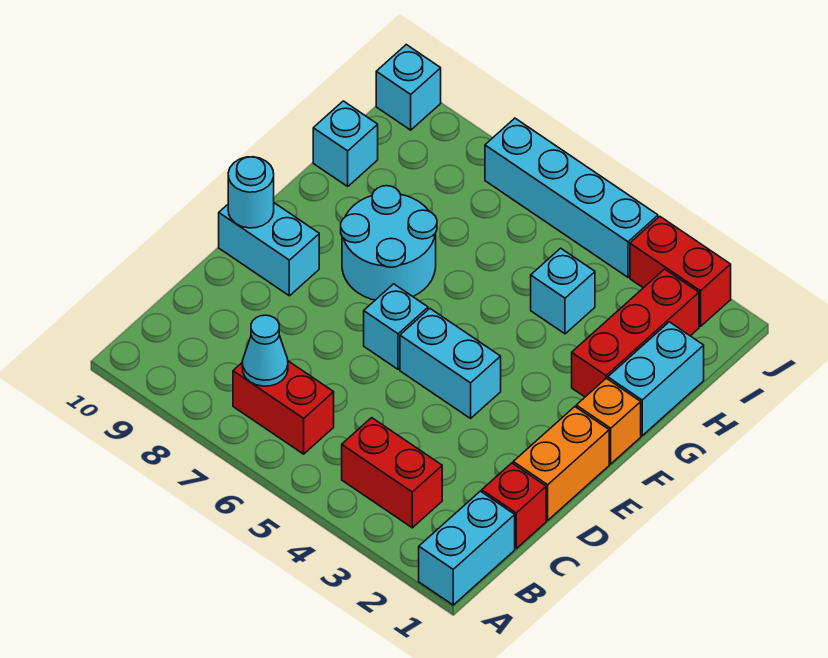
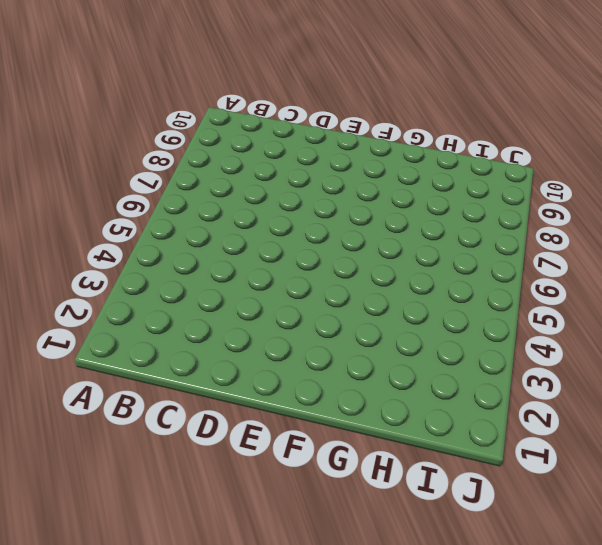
none -> cyan 1x2 brick [419,491,515,605]
none -> red 1x2 brick [342,418,442,528]
none -> red 1x2 brick [233,361,334,454]

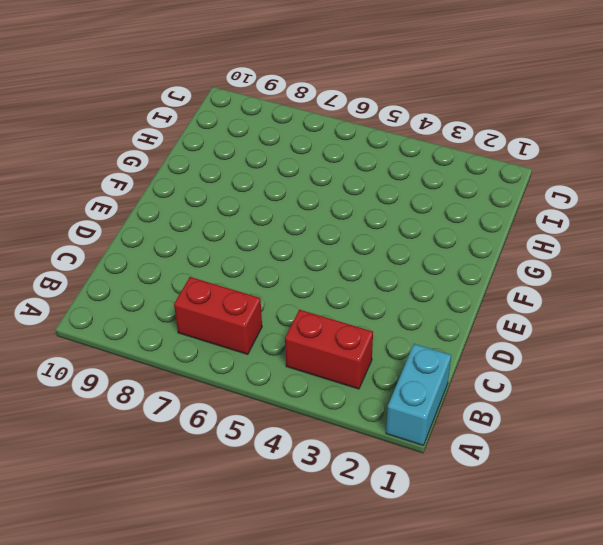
none -> red 1x1 brick [482,463,546,548]
none -> orange 1x2 brick [513,407,609,520]
none -> cyan 1x2 brick [400,309,501,418]

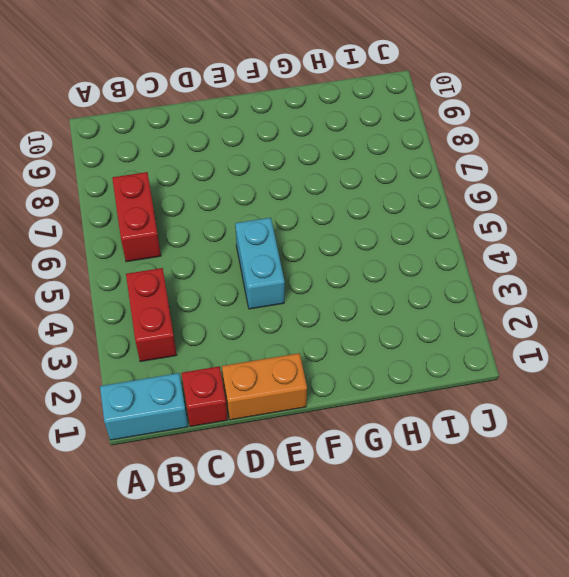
none -> cyan 1x1 brick [364,284,428,369]
none -> cyan 1x2 brick [219,203,319,296]
none -> orange 1x1 brick [576,378,641,464]

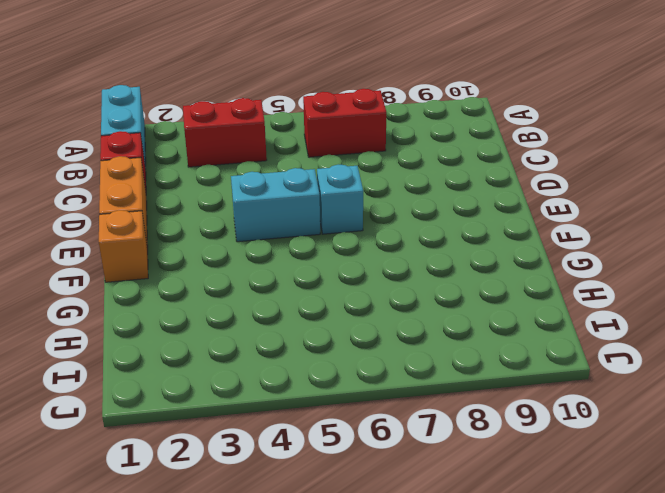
none -> cyan 1x2 brick [219,203,319,296]
none -> cyan 2x2 round brick [341,186,437,300]
none -> cyan 1x2 brick [608,322,704,436]

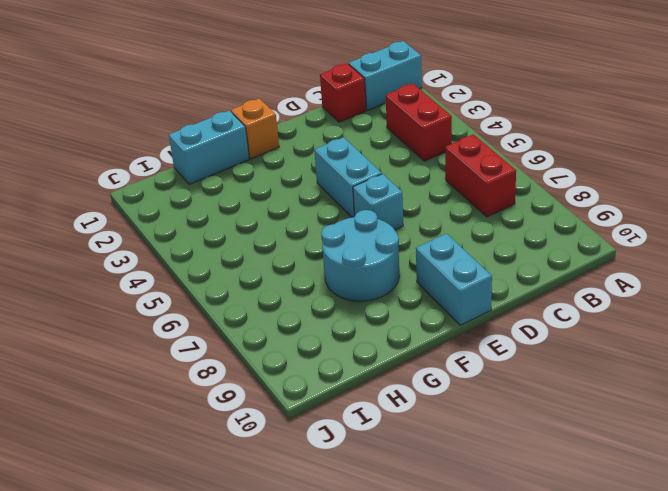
none -> orange 1x2 brick [513,407,609,520]
none -> red 1x3 brick [572,269,699,397]
none -> cyan 1x1 brick [531,248,595,334]

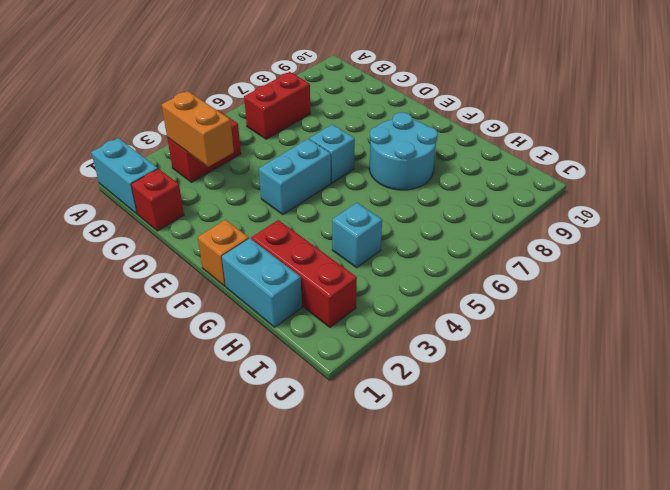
orange 1x2 brick [162,91,234,167] -> orange 1x2 brick moved to [513,407,609,520]
none -> cyan 1x2 brick [219,203,319,296]
none -> cyan 1x1 brick [313,101,378,186]
none -> red 1x2 brick [630,217,731,326]

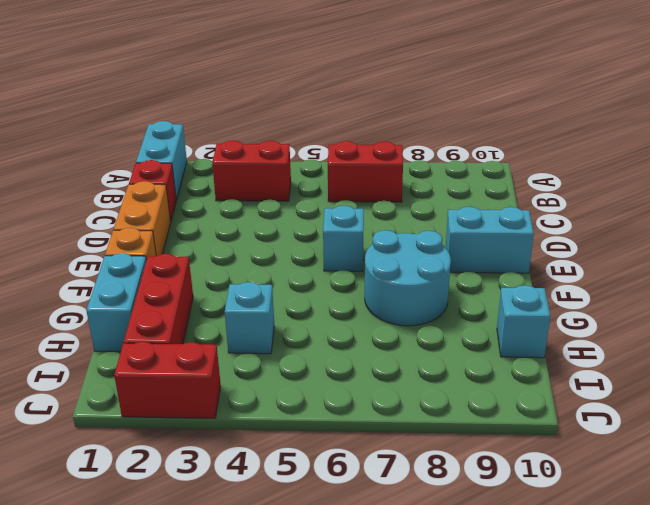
none -> cyan 1x2 brick [400,309,501,418]
none -> cyan 1x4 brick [485,118,658,277]
none -> cyan 1x1 brick [376,45,441,130]

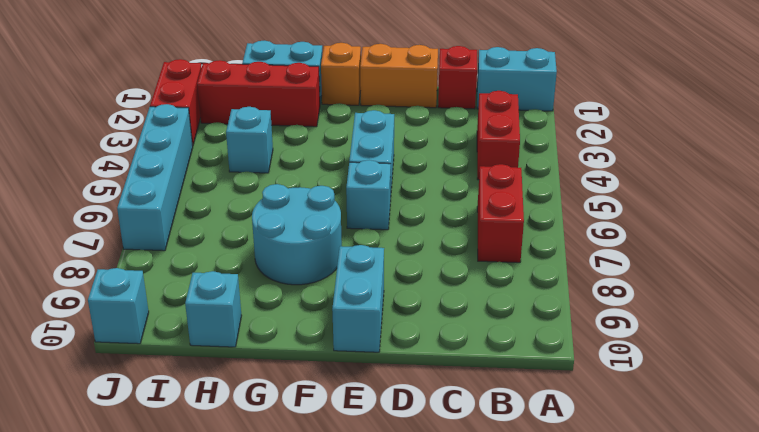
none -> cyan 1x1 cone [242,315,288,386]
none -> cyan 1x1 round brick [228,157,274,228]

